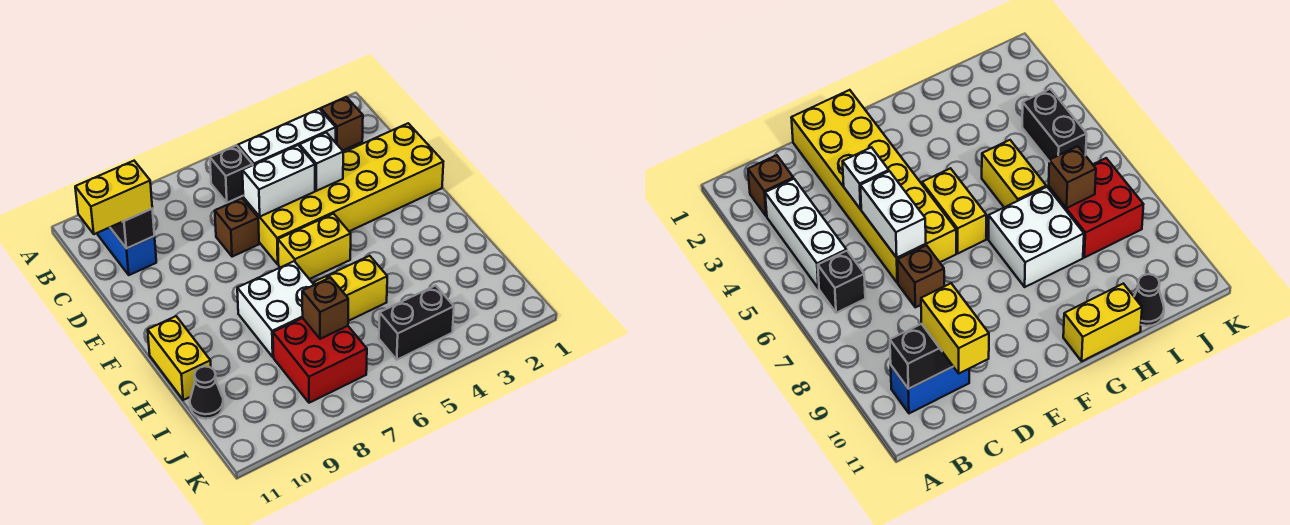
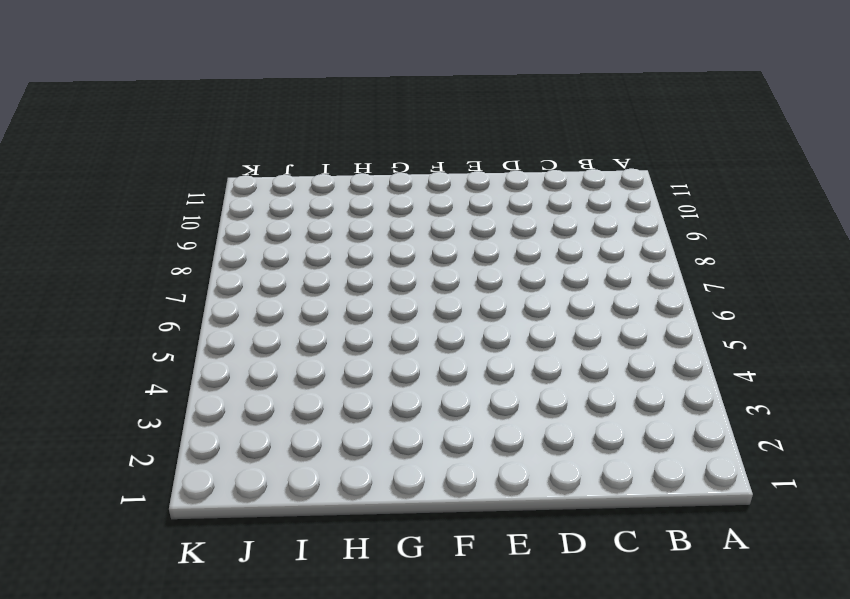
none -> brown 1x1 brick [321,97,363,151]
none -> white 1x3 brick [238,109,336,165]
none -> black 1x1 brick [210,145,253,203]

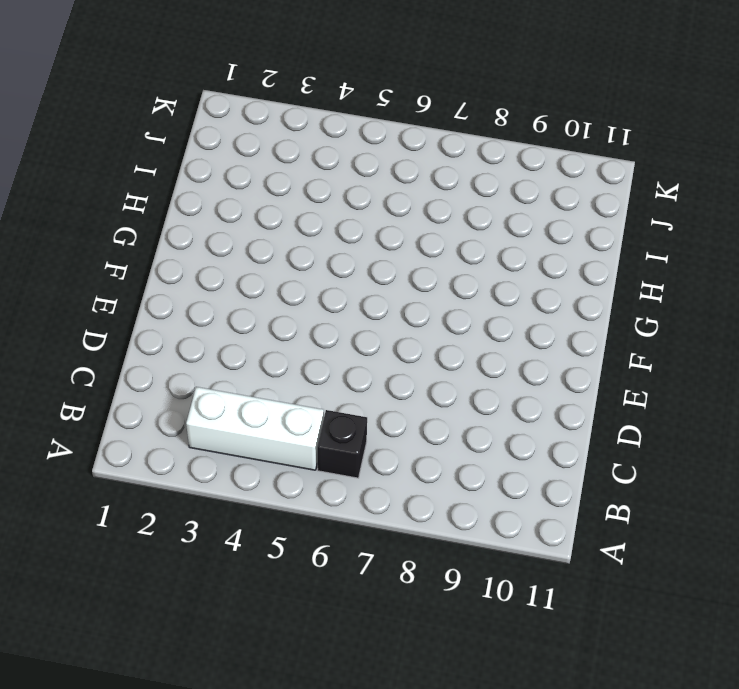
none -> brown 1x1 brick [321,97,363,151]
none -> blue 1x2 brick [97,227,156,275]
none -> yellow 2x6 brick [243,123,443,264]

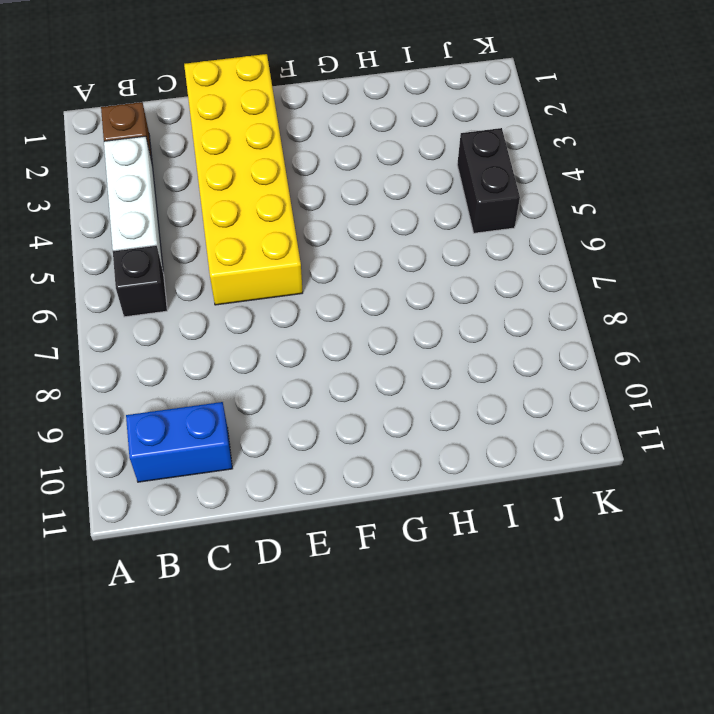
none -> brown 1x1 brick [215,198,259,257]
none -> yellow 1x2 brick [278,214,351,279]
none -> white 2x2 brick [237,261,314,357]

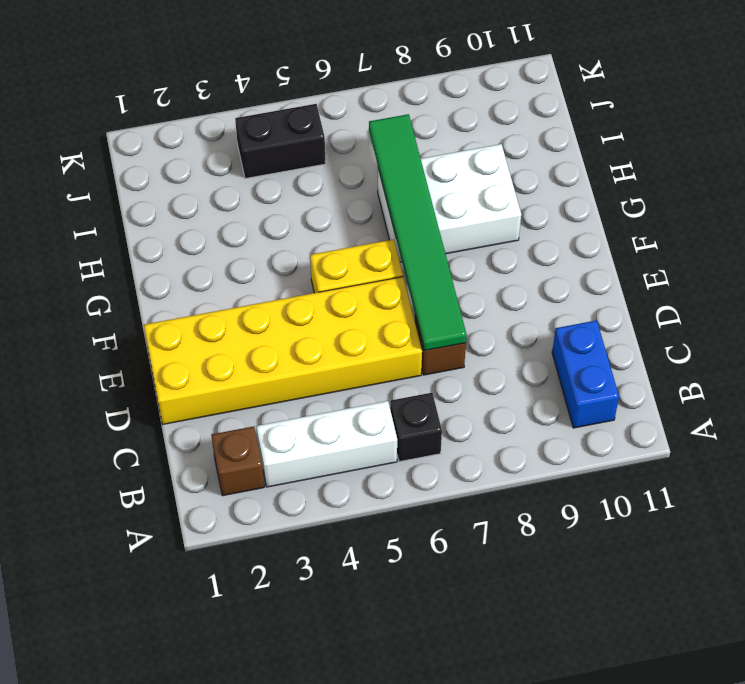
green 1x6 tile [369,114,467,351] -> brown 1x1 brick [302,278,348,339]
white 2x3 brick [378,144,521,262] -> white 2x2 brick [237,261,314,357]
none -> yellow 1x2 brick [148,316,211,400]
none -> yellow 1x2 brick [314,256,387,321]
none -> red 2x2 brick [273,318,367,403]

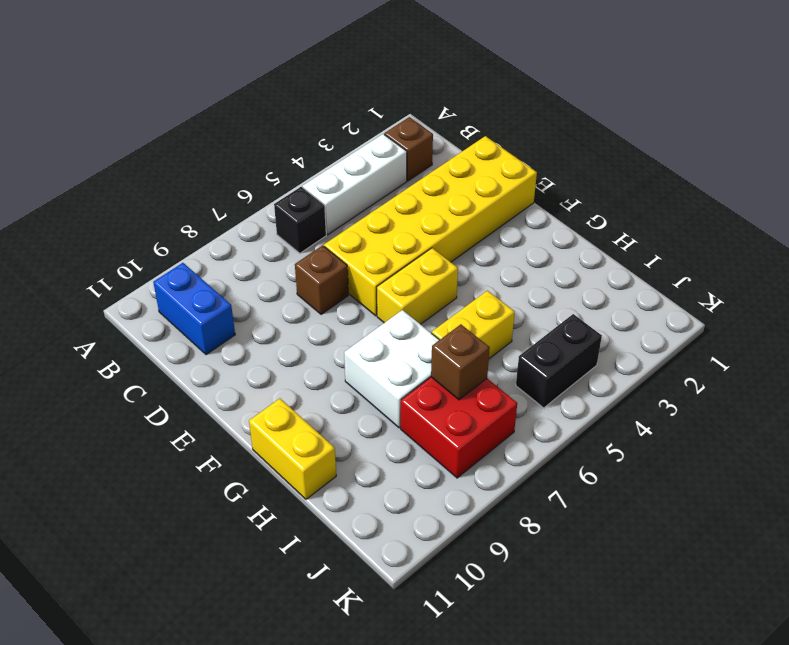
none -> black 1x1 cone [190,366,223,419]
none -> black 1x2 brick [110,209,154,249]
none -> white 1x1 brick [300,133,343,191]

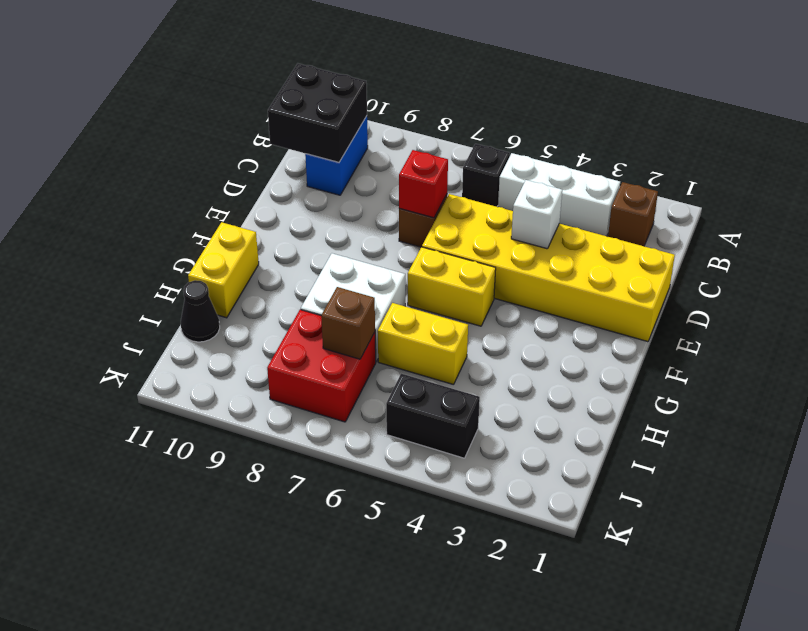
black 2x2 brick [268,64,367,162] -> black 1x2 brick [110,209,154,249]
red 1x1 brick [399,150,448,218] -> none
none -> white 1x2 brick [242,145,315,217]
none -> yellow 1x2 brick [75,161,152,234]

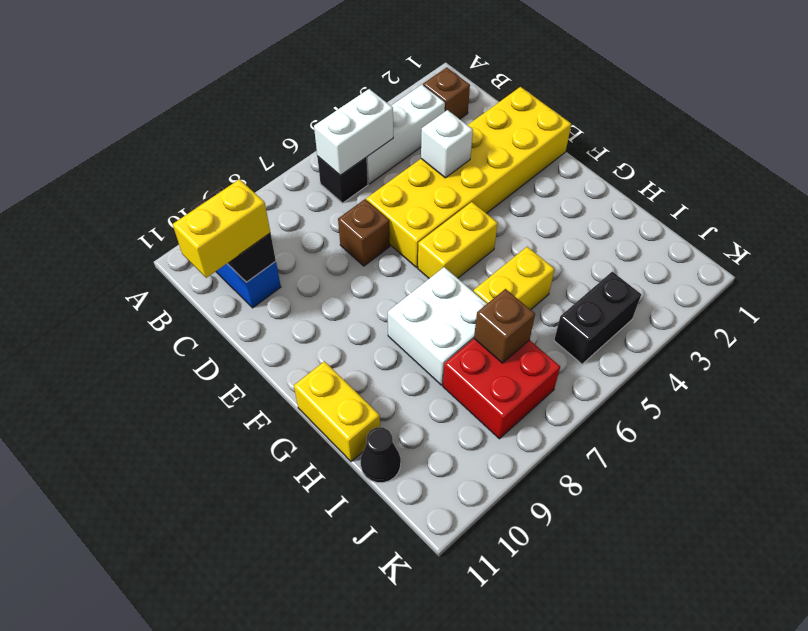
white 1x2 brick [314,89,393,175] -> white 1x2 brick moved to [242,145,315,217]

